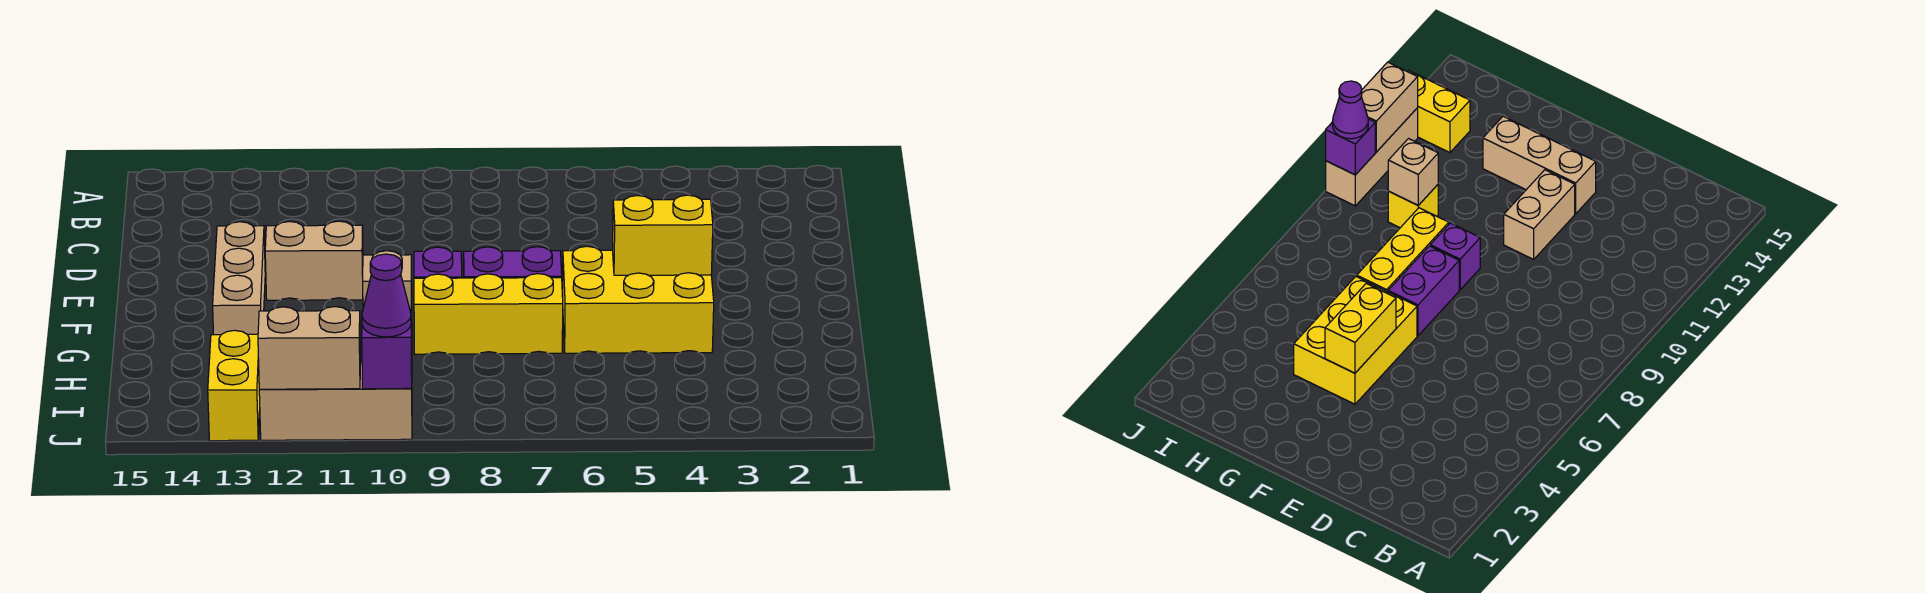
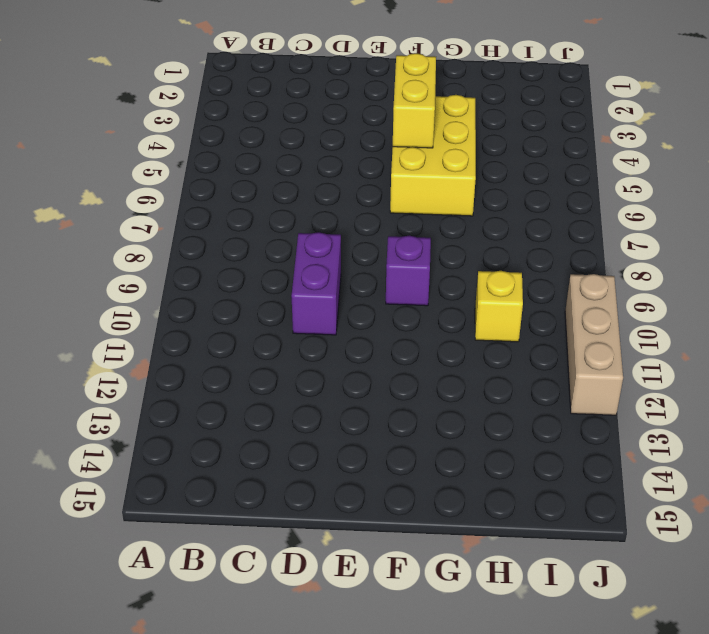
purple 1x2 brick [292,232,341,335] -> purple 1x2 brick moved to [464,247,562,278]
none -> tan 1x2 brick [265,221,363,300]
none -> tan 1x3 brick [213,222,265,335]
none -> yellow 1x3 brick [414,274,563,354]

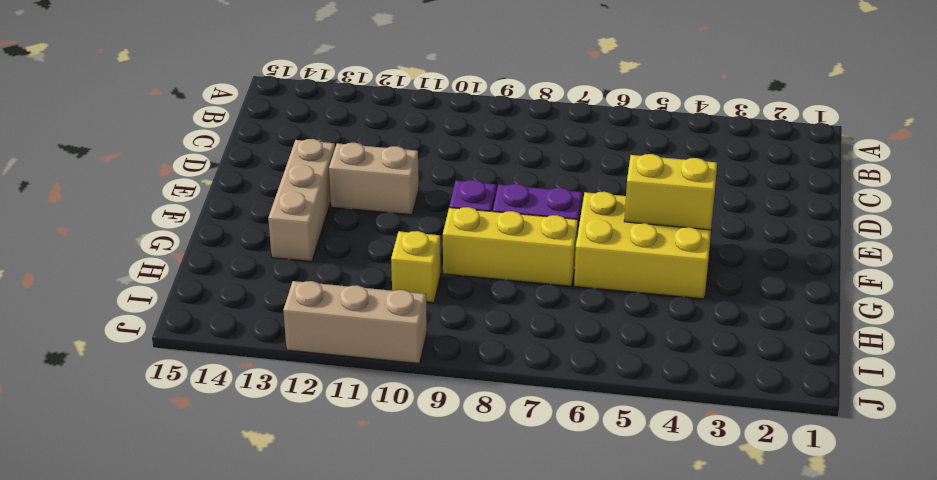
none -> yellow 1x2 brick [208,330,260,441]
none -> tan 1x1 brick [363,251,412,331]
none -> purple 1x1 brick [362,310,412,389]

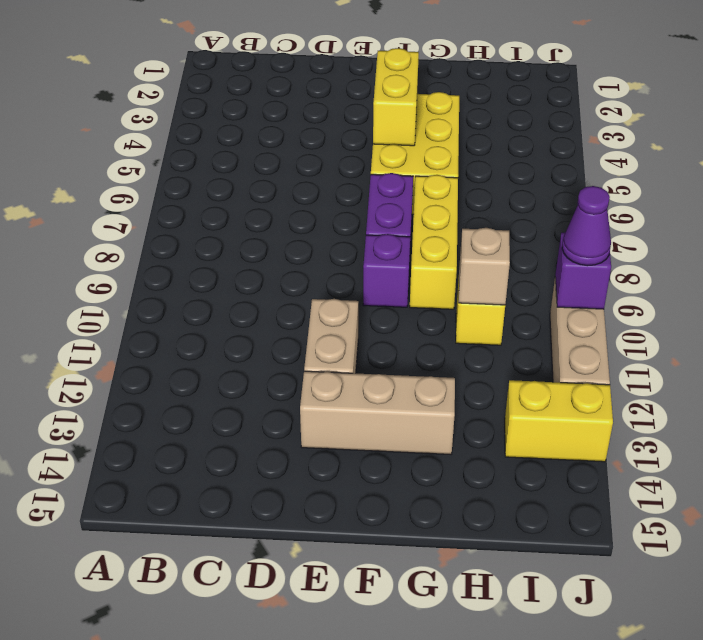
none -> tan 1x2 brick [258,307,360,389]

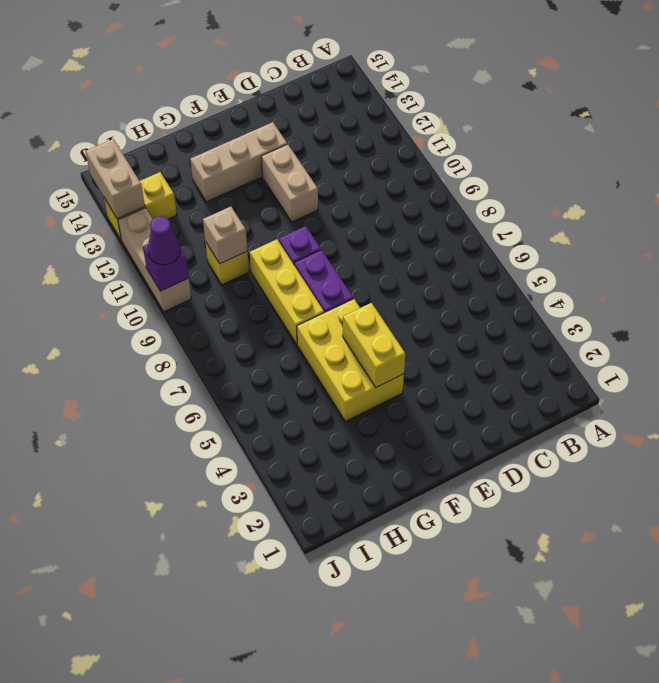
tan 1x2 brick [86,139,145,219] -> tan 1x2 brick moved to [258,307,360,389]

